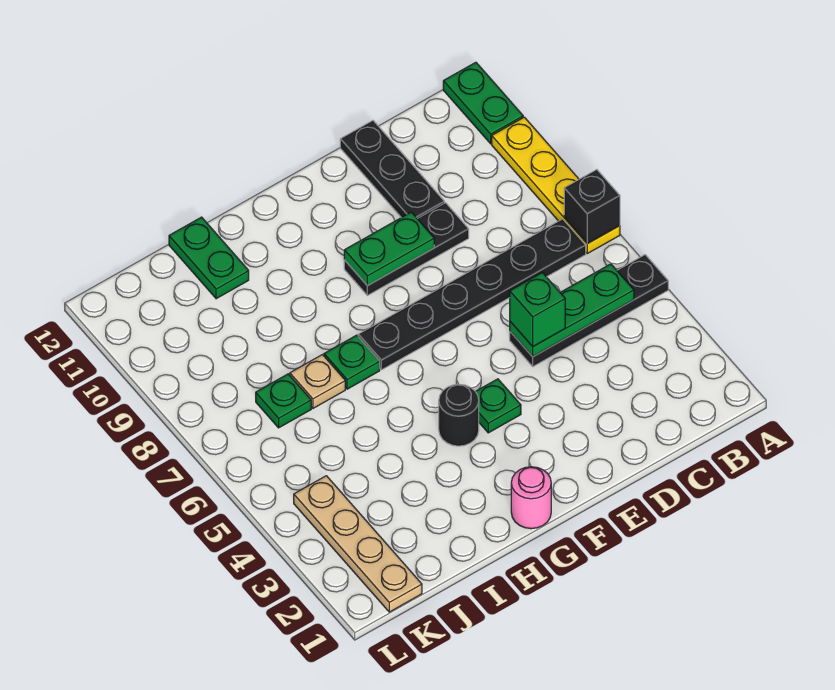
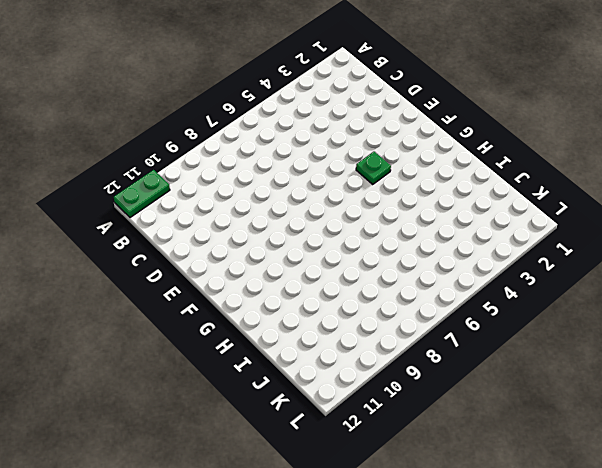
none -> black 1x4 plate [510,255,668,366]
none -> yellow 1x4 plate [492,117,620,254]
none -> black 1x6 plate [358,219,586,370]

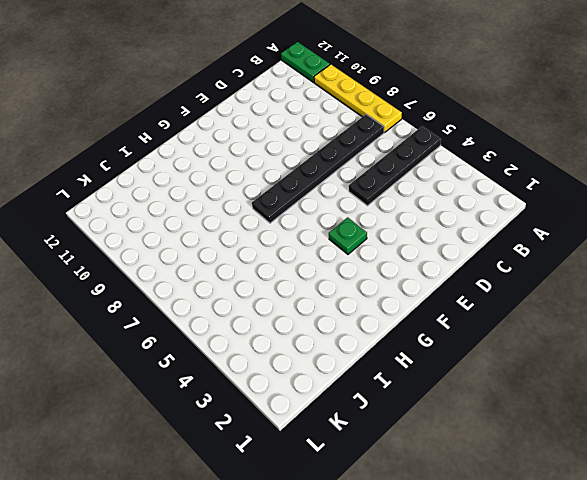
none -> black 1x3 plate [344,203,469,295]
none -> black 1x3 plate [340,121,444,219]
none -> pink 1x1 round brick [511,467,551,529]

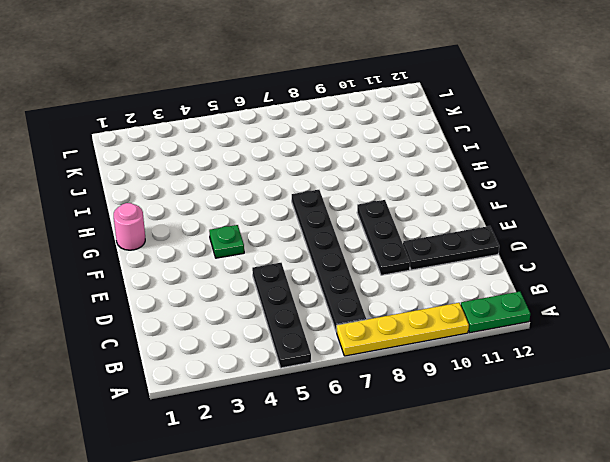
none -> black 1x1 round brick [439,384,479,446]
none -> green 1x1 plate [324,335,380,389]
none -> tan 1x1 plate [290,355,345,408]

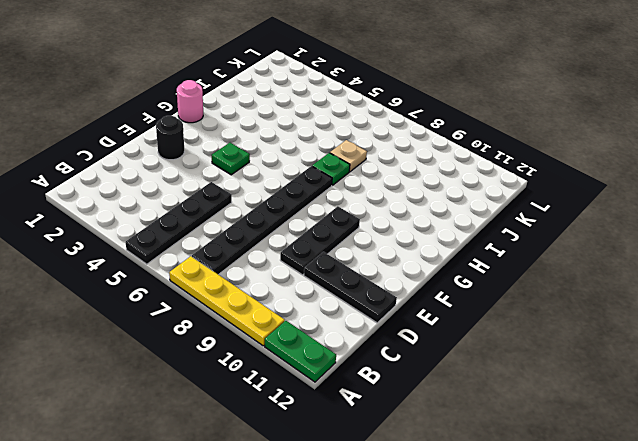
black 1x1 round brick [156,116,184,160] -> black 1x1 round brick moved to [439,384,479,446]
none -> green 1x2 plate [169,217,249,299]
none -> green 1x1 plate [256,374,311,428]
none -> tan 1x4 plate [294,476,422,612]

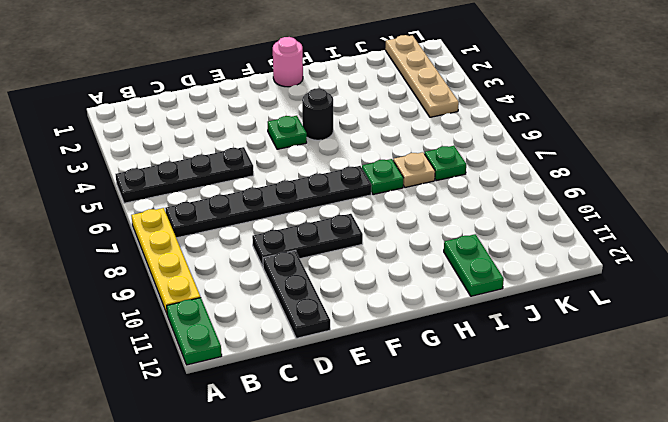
none -> black 1x1 brick [564,170,620,244]
none -> green 1x3 plate [510,264,634,357]
none -> green 1x2 plate [344,212,434,286]

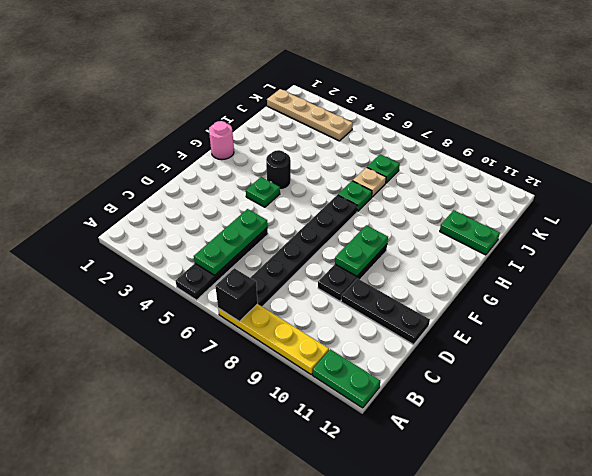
none -> green 1x1 brick [510,273,565,347]

